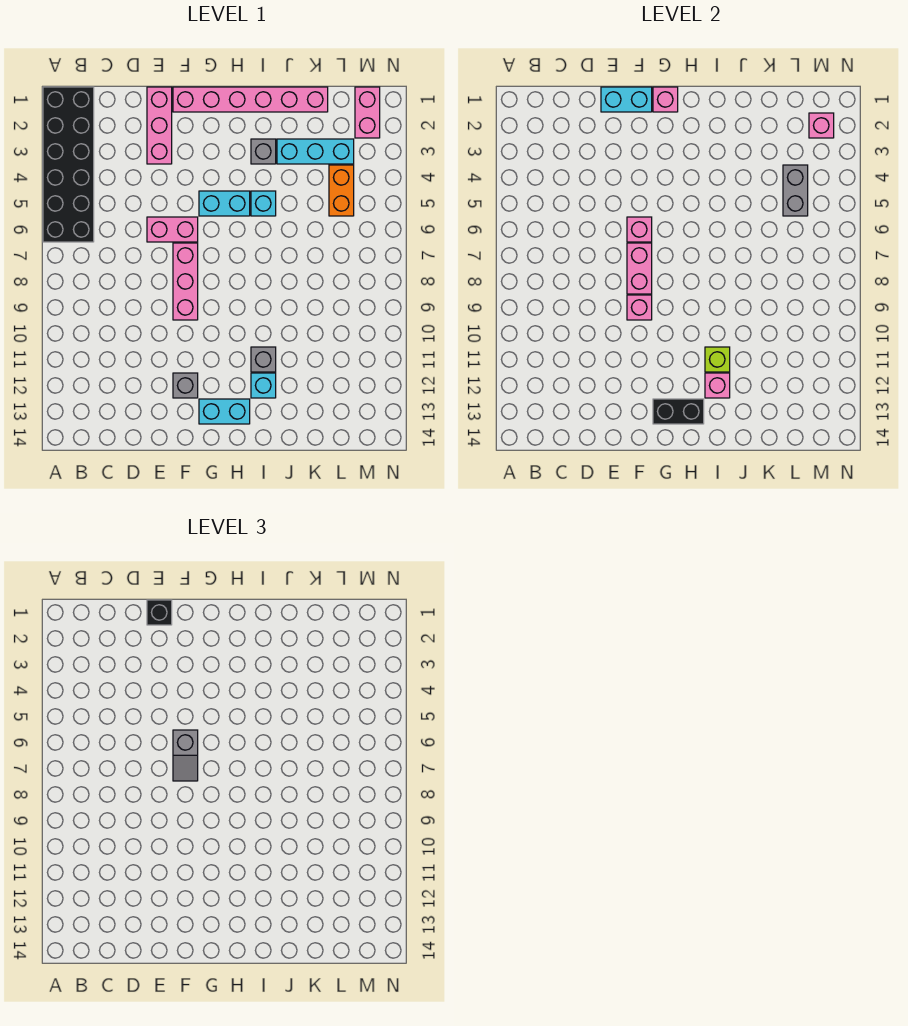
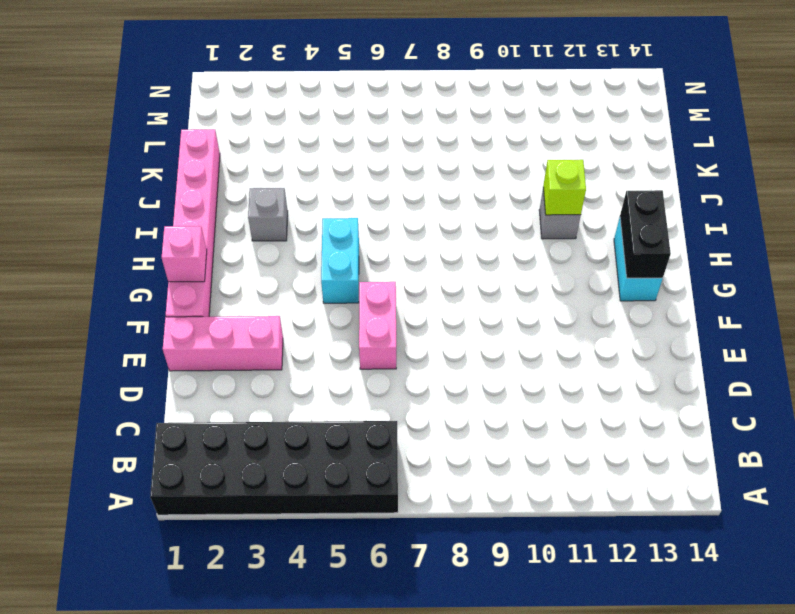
none -> pink 1x3 brick [173,243,198,320]
none -> grey 1x1 brick [173,373,198,398]
none -> cyan 1x1 brick [251,191,276,216]

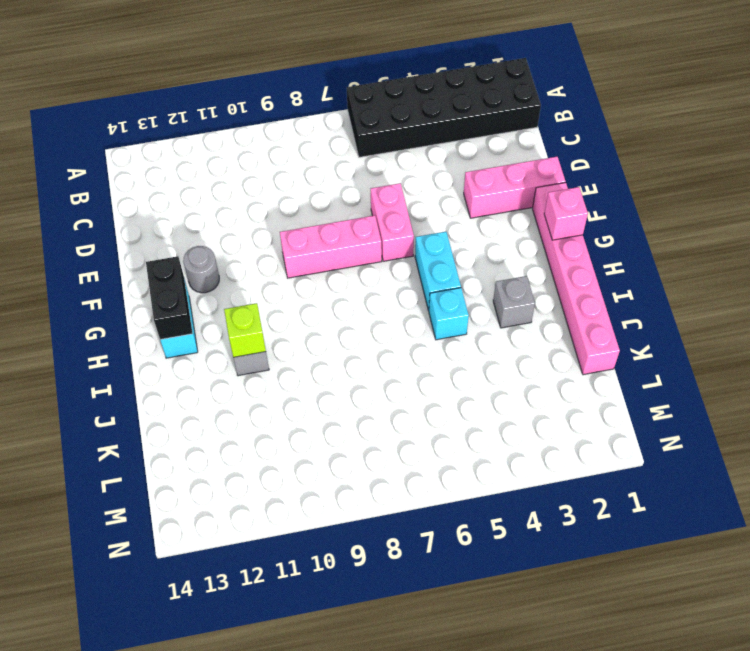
grey 1x1 round brick [183,246,219,293] -> grey 1x1 brick [173,373,198,398]
none -> cyan 1x1 brick [251,373,276,398]
none -> cyan 1x3 brick [277,139,354,164]
none -> orange 1x2 brick [329,165,354,216]

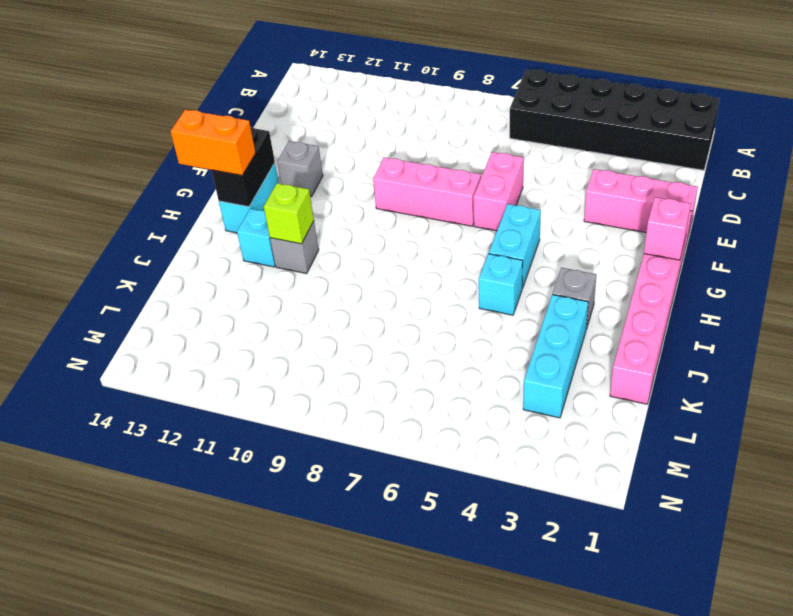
orange 1x2 brick [171,110,256,175] -> orange 1x2 brick moved to [329,165,354,216]
none -> pink 1x2 brick [355,87,380,138]
none -> cyan 1x2 brick [601,87,652,112]
none -> pink 1x1 brick [627,217,652,242]

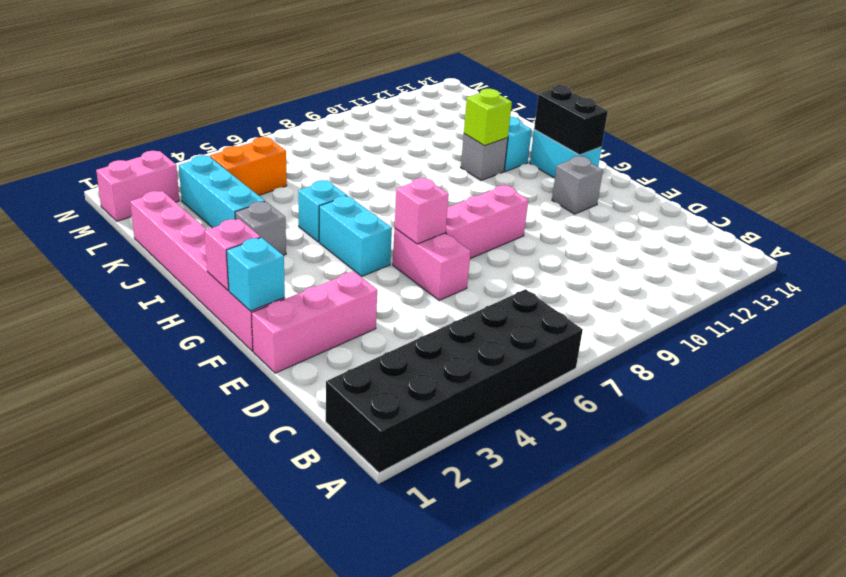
cyan 1x1 brick [227,237,285,311] -> cyan 1x2 brick [601,87,652,112]
none -> pink 1x2 brick [627,243,652,294]
none -> pink 1x1 brick [627,295,652,320]
none -> pink 1x1 brick [705,373,730,398]

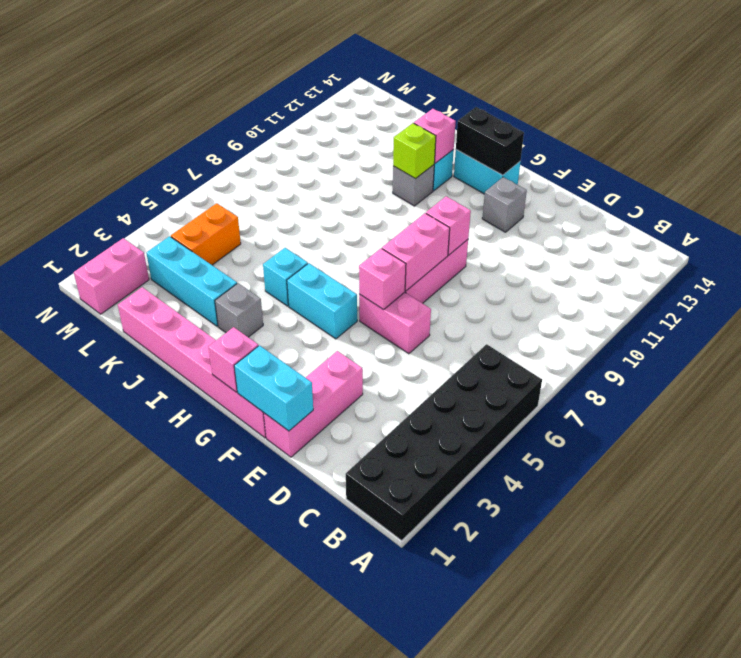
none -> grey 1x2 brick [783,165,808,216]
none -> pink 1x1 brick [809,113,834,138]
none -> black 1x1 brick [147,600,172,625]

